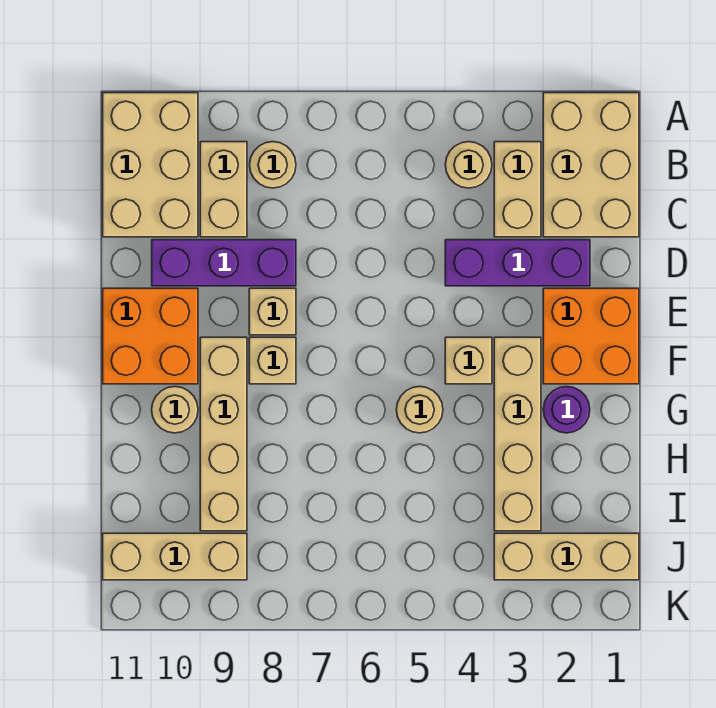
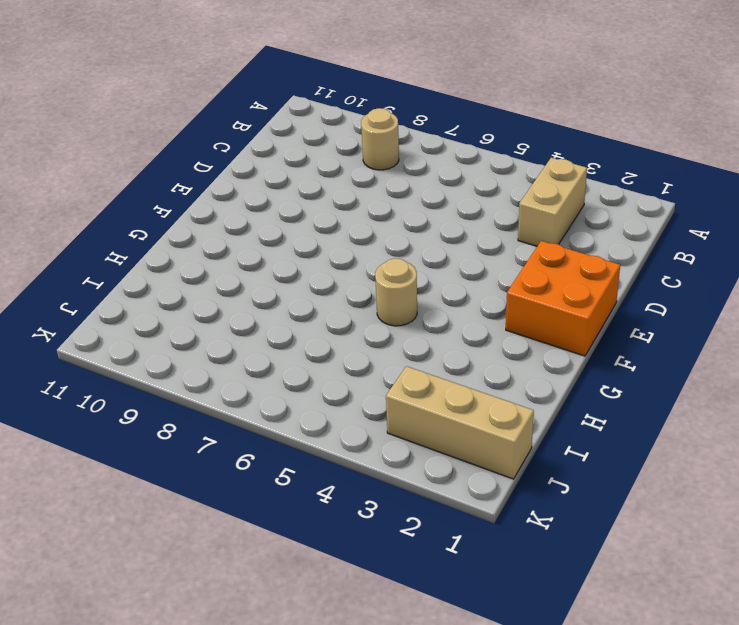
none -> tan 2x3 brick [543,93,639,237]
none -> tan 2x3 brick [103,93,198,237]
none -> tan 1x1 round brick [445,142,492,188]

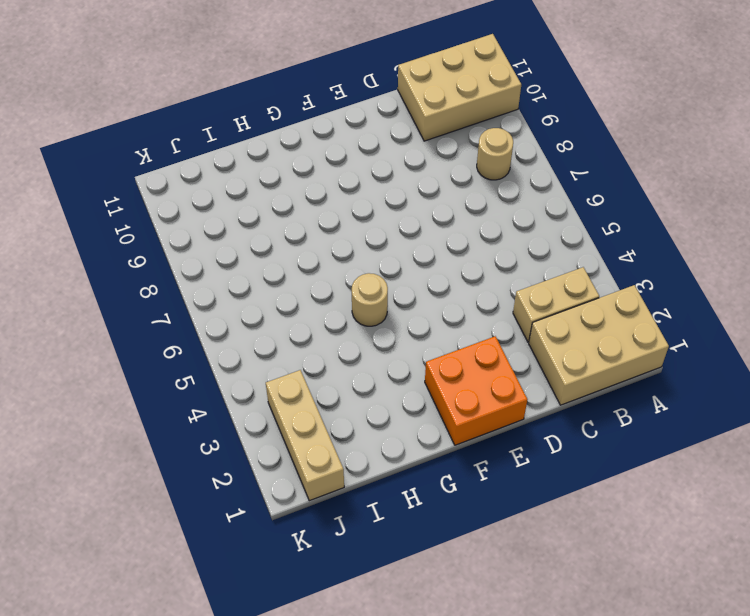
none -> tan 1x1 round brick [445,142,492,188]
none -> tan 1x2 brick [200,142,247,237]
none -> purple 1x3 brick [445,240,590,286]

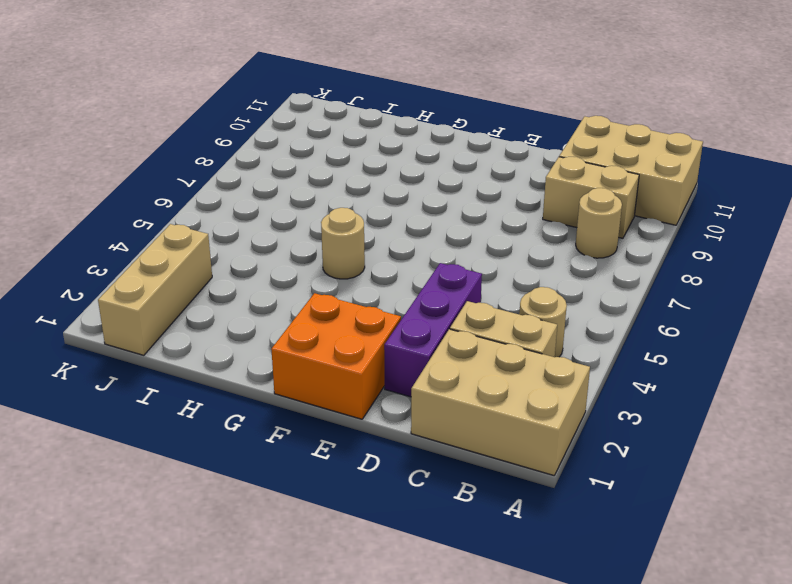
none -> purple 1x3 brick [152,240,296,286]
none -> tan 1x1 brick [249,288,296,335]
none -> orange 2x2 brick [103,288,198,384]

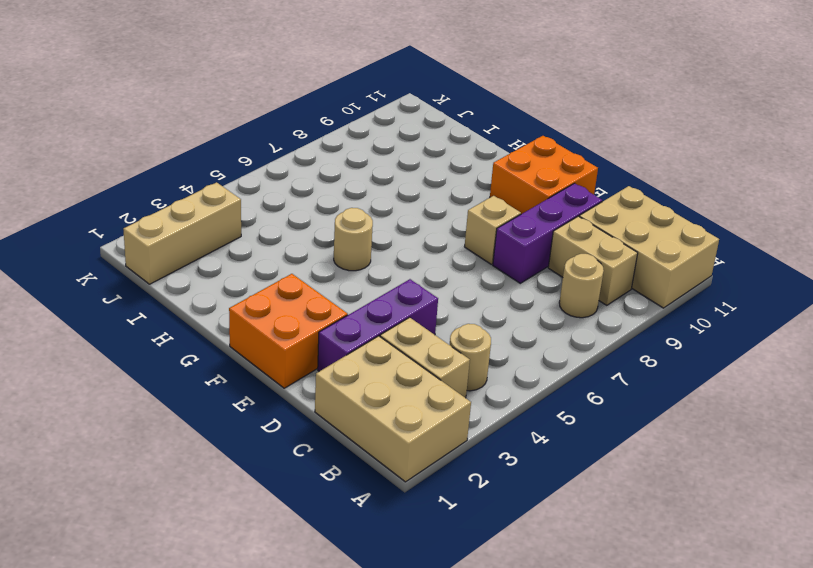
none -> tan 1x4 brick [494,337,541,531]
none -> tan 1x1 brick [445,337,492,384]
none -> tan 1x1 brick [249,337,296,384]

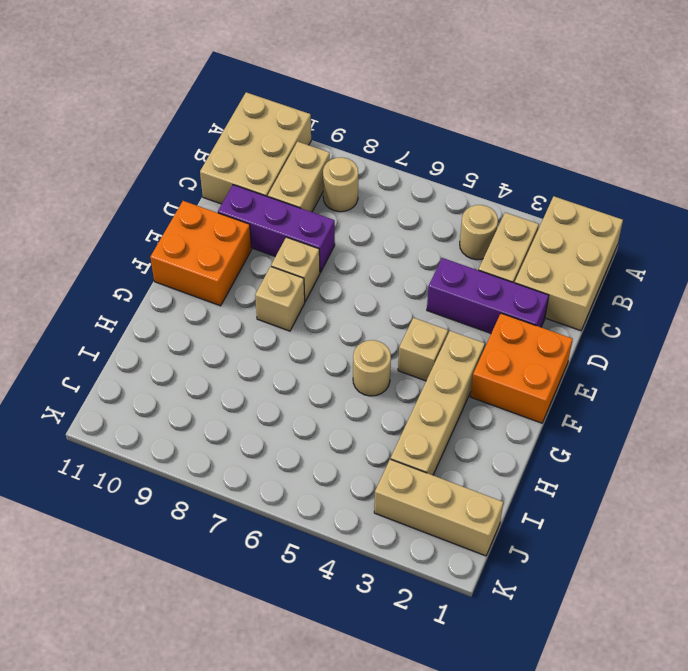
none -> tan 1x4 brick [200,337,247,531]
none -> purple 1x1 round brick [543,386,590,433]
none -> tan 1x1 round brick [152,386,198,433]

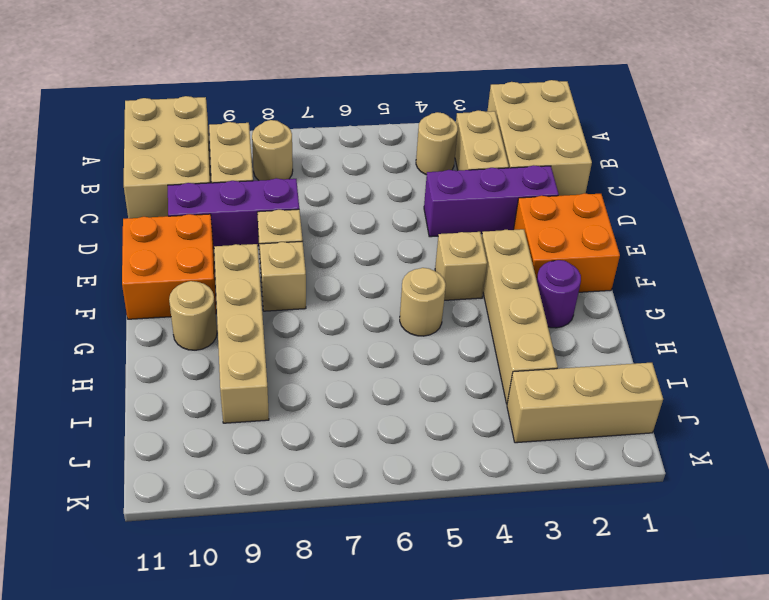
none -> tan 1x3 brick [103,533,247,580]

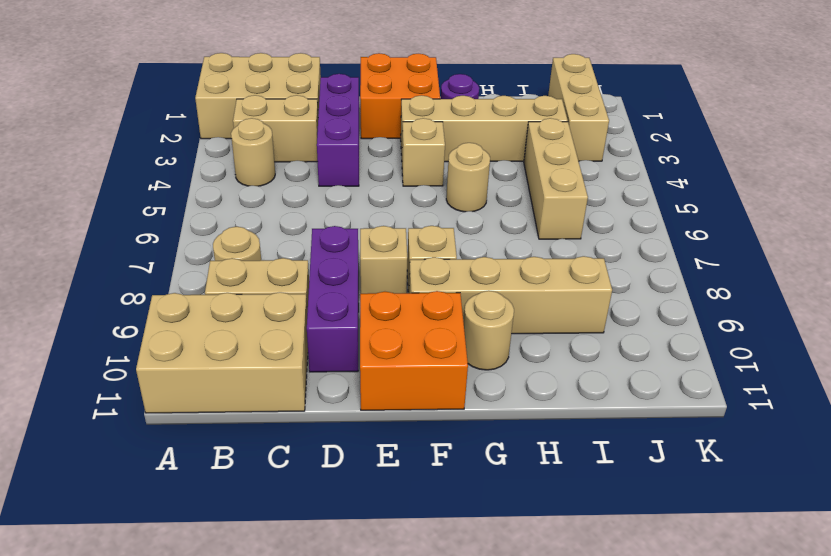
tan 1x3 brick [524,118,588,239] -> tan 1x3 brick moved to [103,533,247,580]

